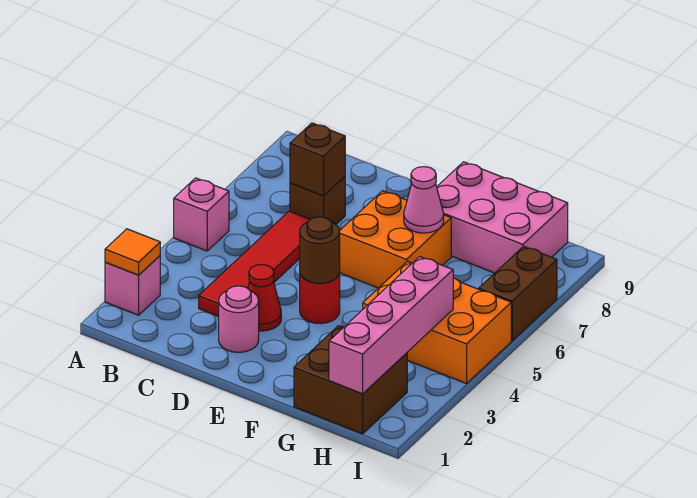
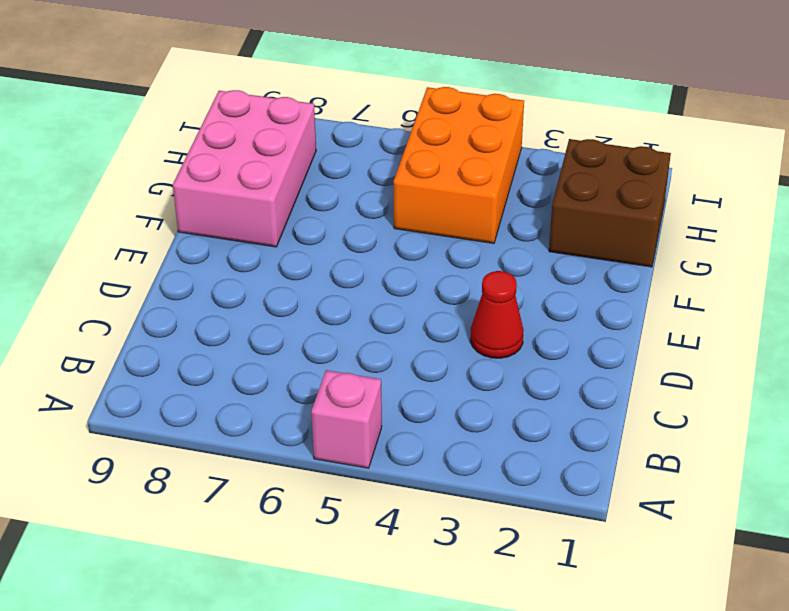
none -> pink 1x1 brick [105,256,160,315]
none -> red 1x4 tile [199,211,310,316]
none -> brown 1x1 brick [290,177,345,224]

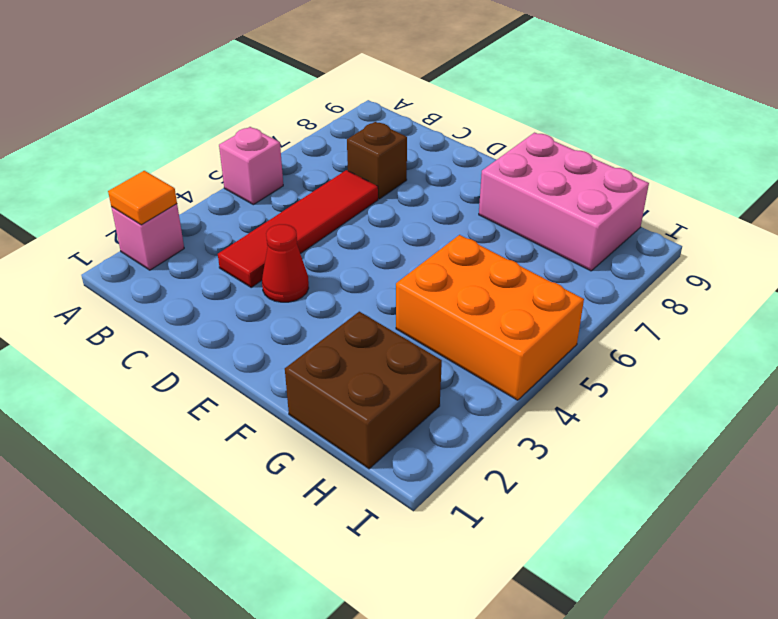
none -> pink 1x1 round brick [219,286,259,352]
none -> red 1x1 round brick [300,272,340,324]
none -> orange 2x2 brick [340,191,451,288]

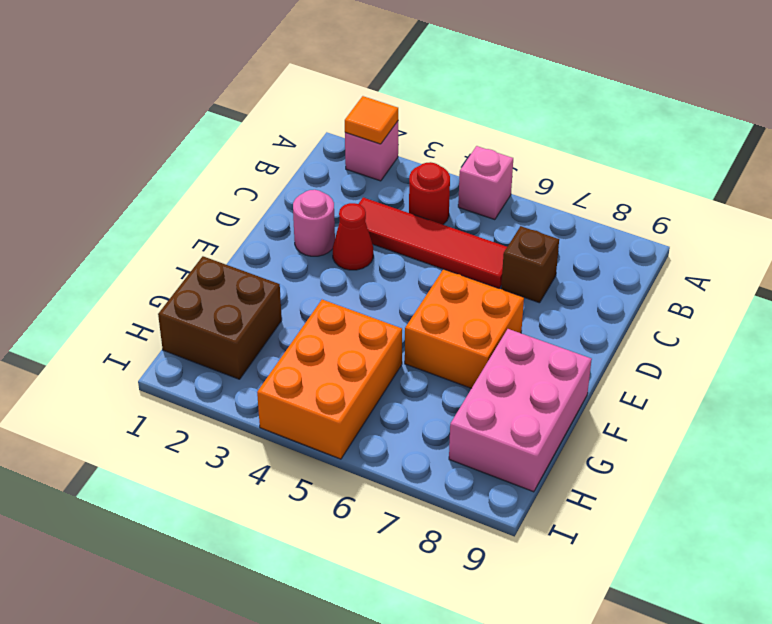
red 1x1 round brick [409,162,450,225] -> red 1x1 round brick moved to [300,272,340,324]
none -> brown 1x2 brick [479,246,557,341]
none -> brown 1x1 brick [290,123,345,196]
none -> brown 1x1 round brick [300,217,340,283]

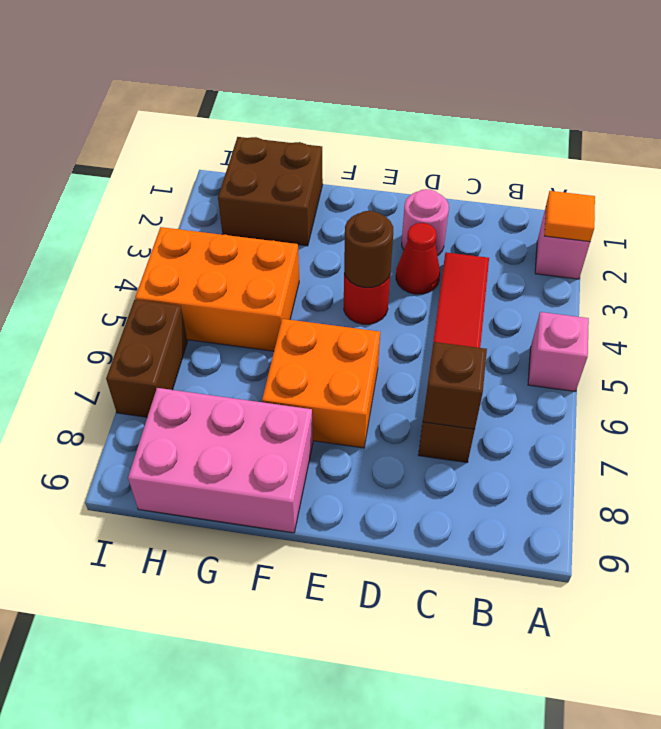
none -> pink 1x1 cone [404,167,444,233]
none -> pink 1x4 brick [329,257,453,394]

